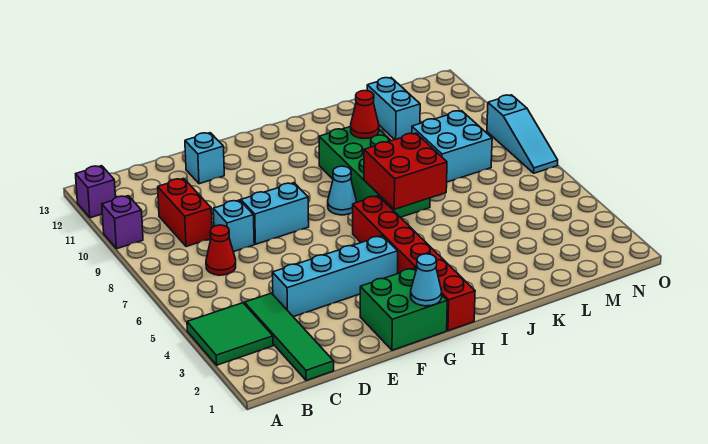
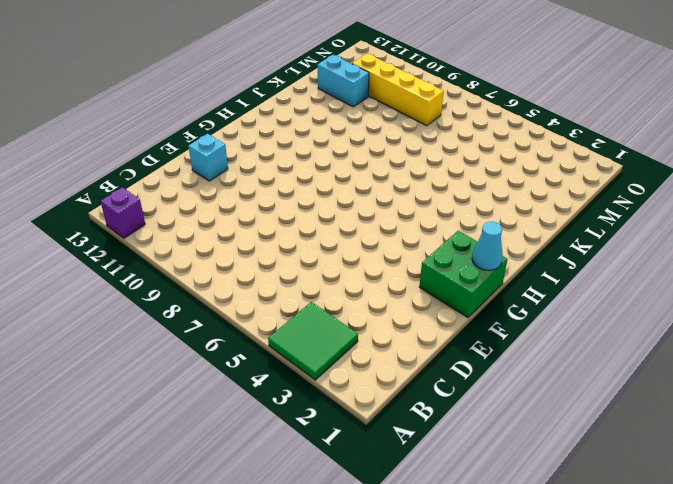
yellow 1x4 brick [352,54,444,126] -> cyan 2x2 brick [412,111,492,182]
none -> purple 1x1 brick [102,196,143,249]
none -> green 1x4 tile [245,293,334,381]
none -> red 1x1 cone [206,225,236,275]

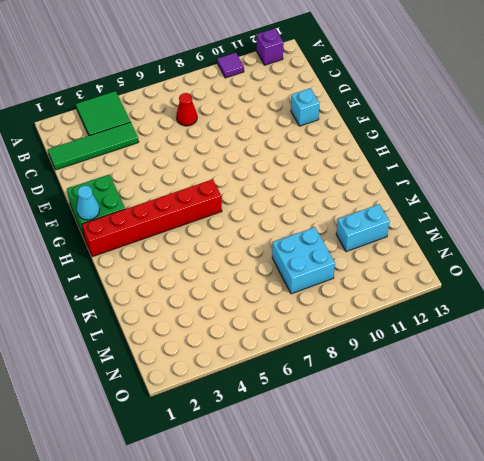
purple 1x1 tile [217,53,244,78] -> purple 1x1 brick [102,196,143,249]
none -> red 1x2 brick [158,178,212,247]
none -> cyan 1x4 brick [272,236,398,317]
none -> cyan 1x1 brick [213,200,254,252]

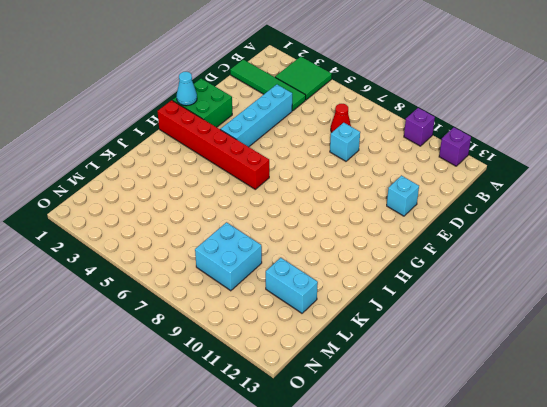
none -> red 1x2 brick [158,178,212,247]
none -> cyan 1x2 brick [241,183,309,244]
none -> cyan 1x1 cone [328,166,357,215]

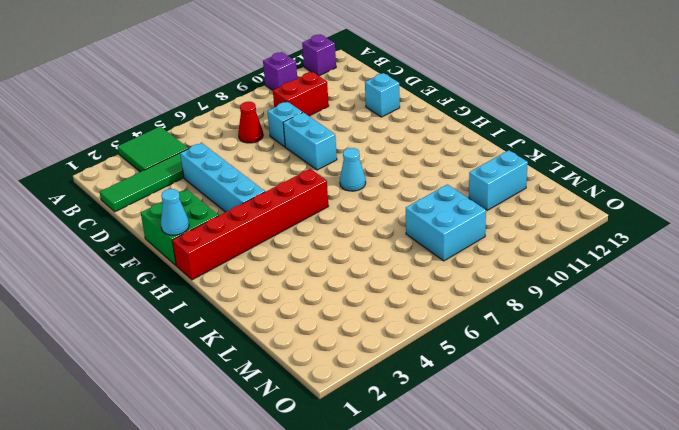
none -> green 2x4 brick [319,127,430,217]
none -> cyan 1x3 slope [487,95,558,173]
none -> red 2x2 brick [364,133,447,209]

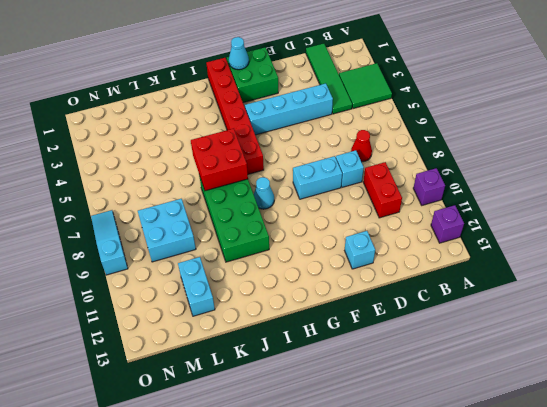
none -> red 1x1 cone [351,91,379,139]

